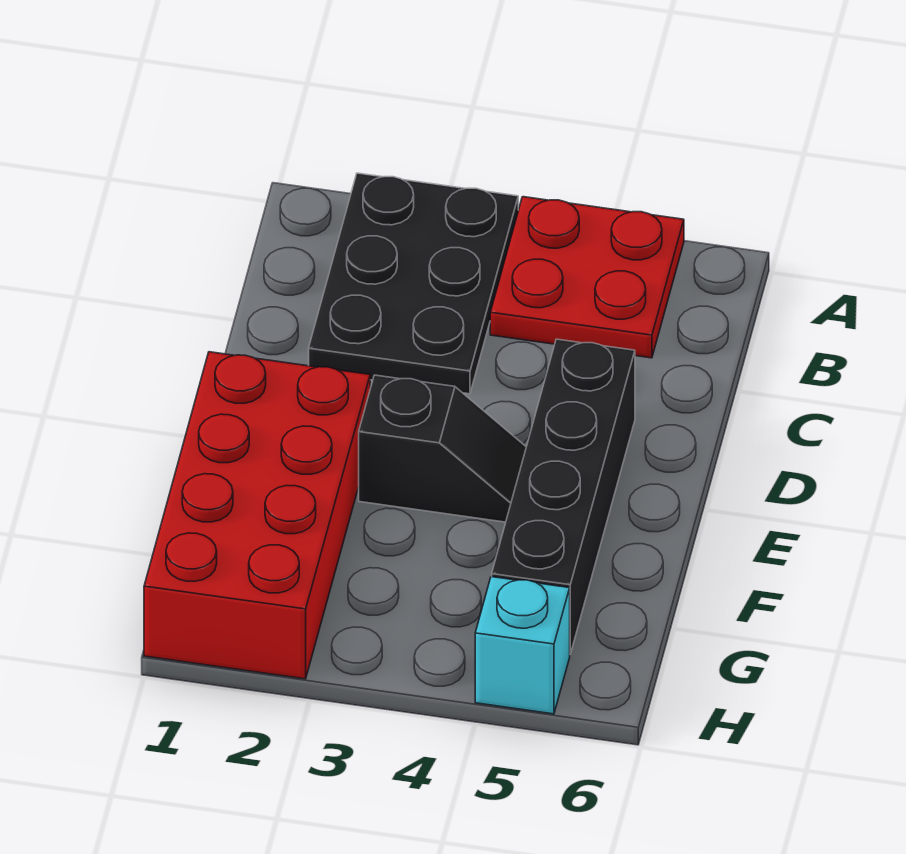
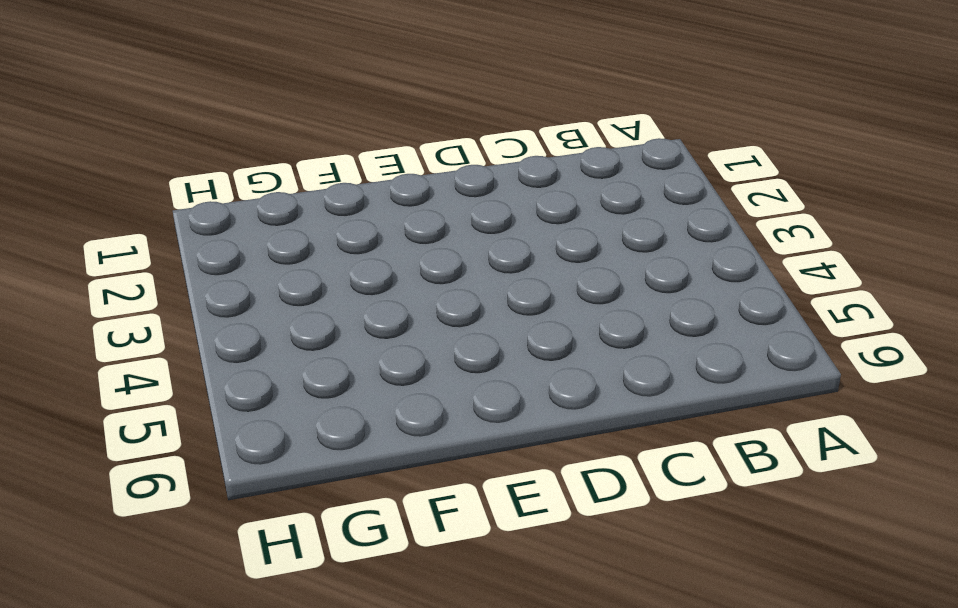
none -> black 2x3 plate [309,173,518,394]
none -> red 2x2 plate [490,197,684,358]

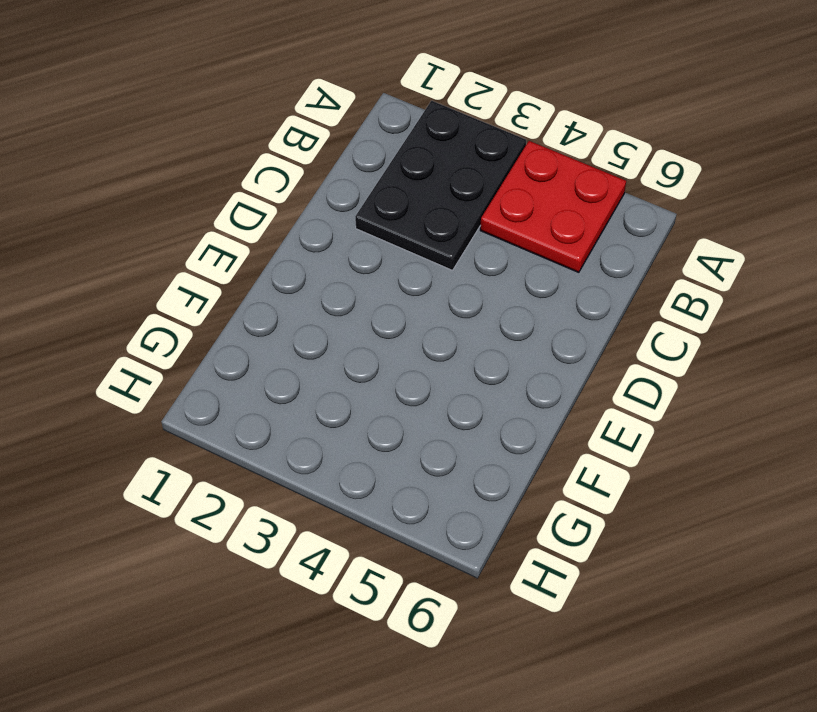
none -> black 1x4 brick [492,339,635,654]
none -> red 2x4 brick [144,352,370,679]

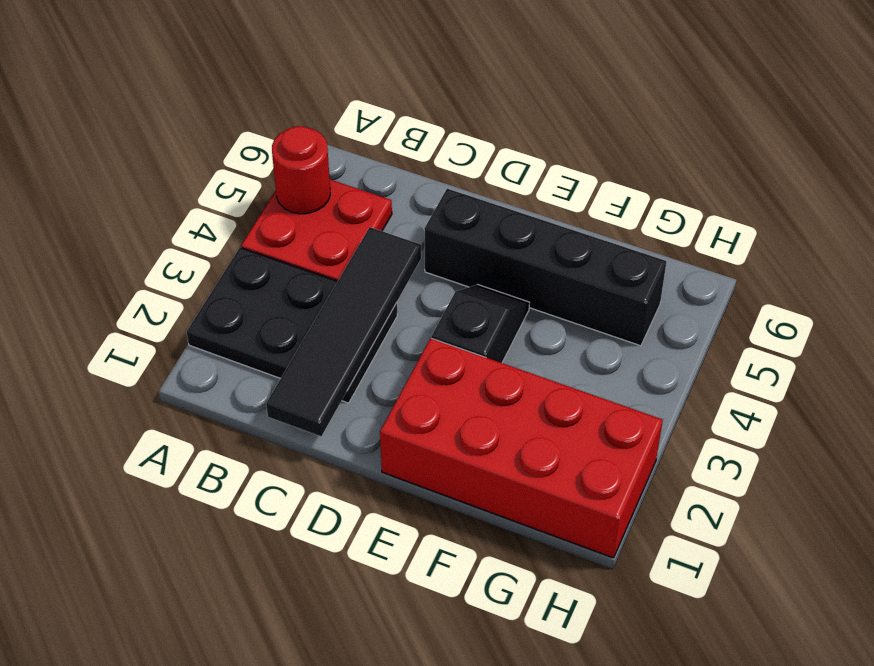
red 1x1 round brick [272,126,330,214] -> none
black 1x4 tile [266,227,421,436] -> none
none -> cyan 1x1 brick [475,577,570,714]

